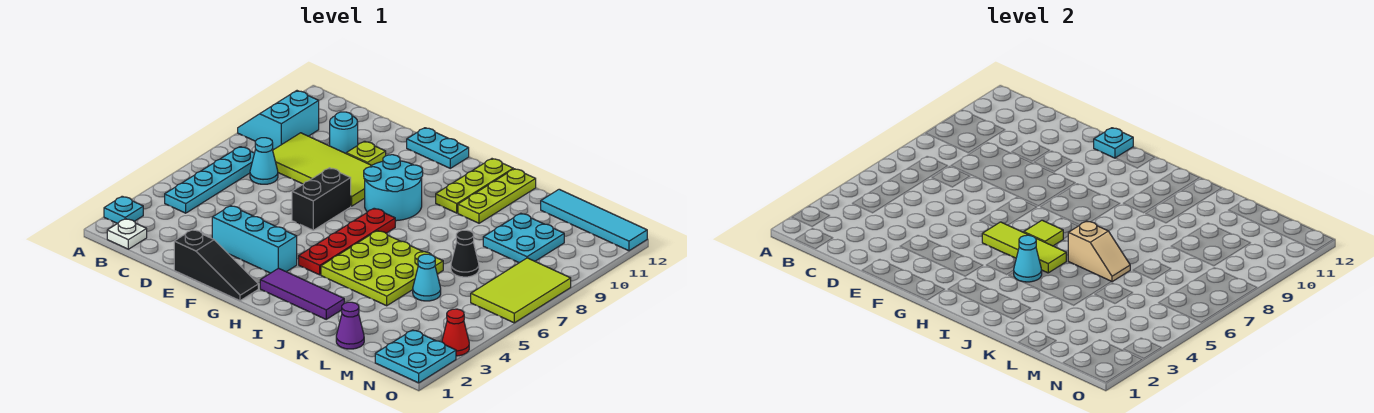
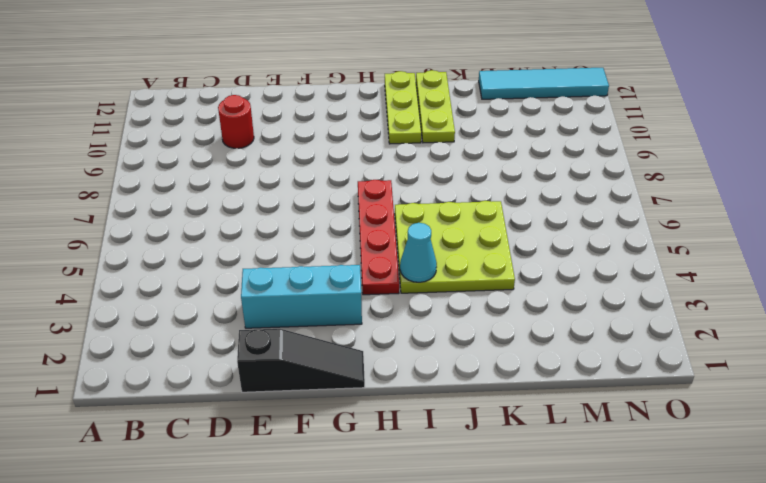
red 1x1 round brick [218,95,254,148] -> cyan 1x1 round brick [330,112,358,153]
none -> cyan 1x1 plate [104,196,143,224]
none -> cyan 2x2 slope [238,91,319,150]
none -> white 1x1 plate [107,219,147,249]
none -> cyan 1x4 plate [165,147,254,213]

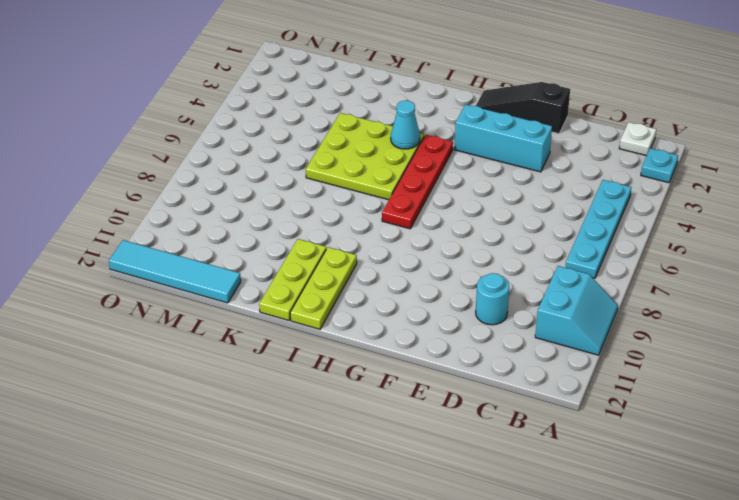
none -> cyan 1x1 cone [250,138,278,184]
none -> lime 2x4 tile [273,133,372,206]
none -> lime 1x1 plate [346,141,386,165]
none -> black 1x2 brick [292,168,351,230]

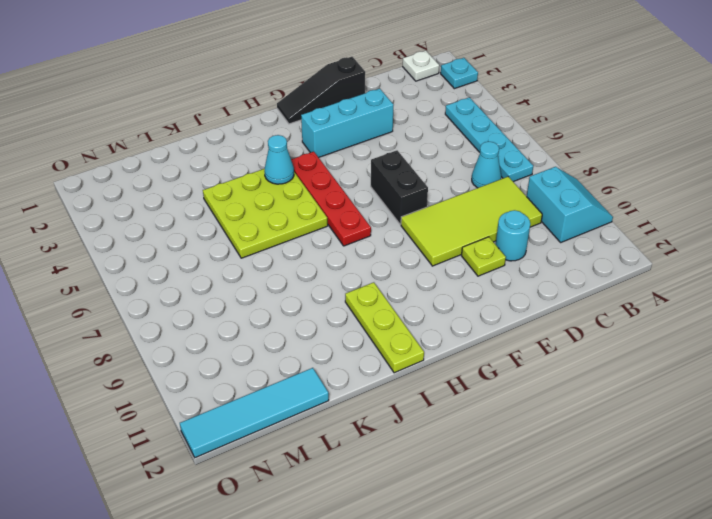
none -> cyan 1x2 plate [407,128,469,168]
none -> cyan 2x2 round brick [364,155,423,221]
none -> purple 1x3 tile [260,268,344,319]
none -> lime 1x3 plate [458,169,536,223]

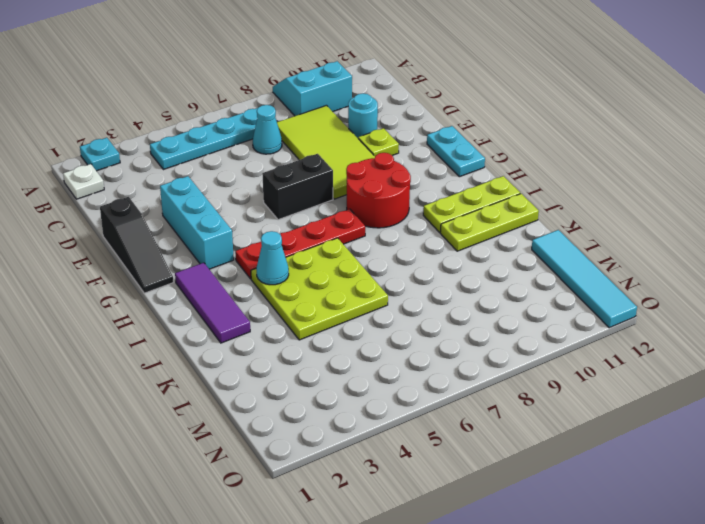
red 2x2 round brick [346,153,411,228] -> cyan 2x2 round brick [364,155,423,221]
none -> purple 1x1 cone [336,302,364,349]
none -> cyan 1x1 cone [413,254,441,301]
none -> black 1x1 cone [451,230,479,277]
none -> cyan 2x2 plate [483,213,564,263]

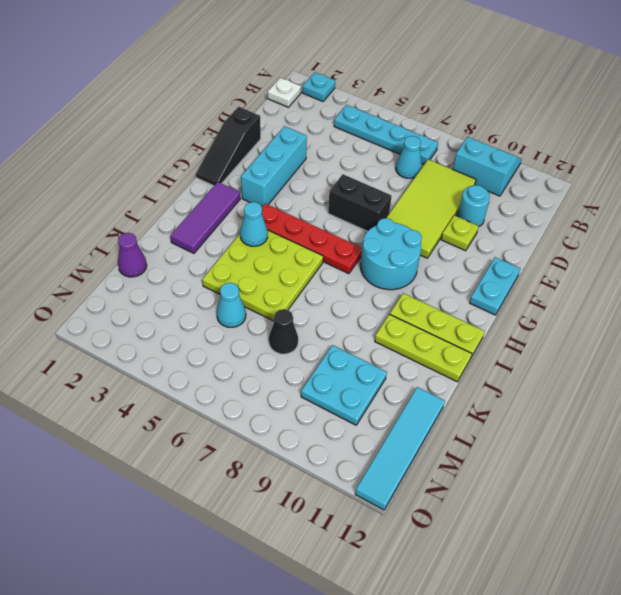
none -> cyan 2x2 plate [375,330,456,383]
none -> lime 2x3 tile [471,258,571,323]
none -> red 1x1 cone [442,309,469,356]
none -> cyan 1x1 plate [1094,128,1133,158]

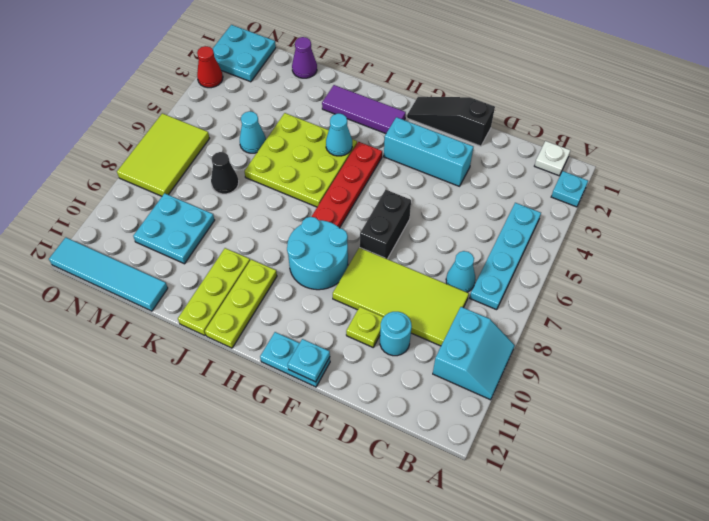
none -> lime 1x3 tile [982,222,1066,273]
none -> lime 1x1 tile [1024,220,1063,246]
none -> tan 1x2 slope [1068,221,1130,282]

